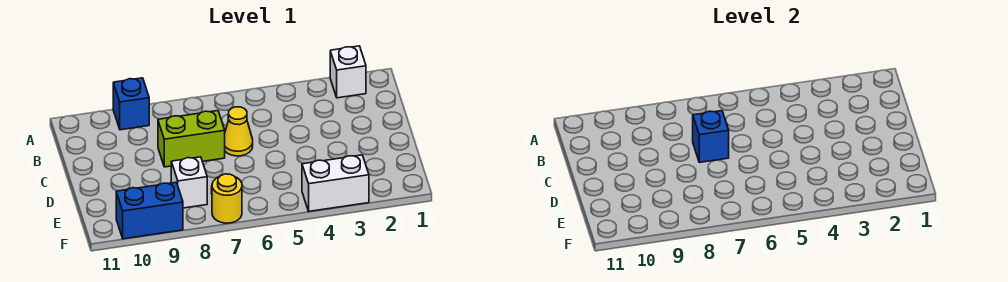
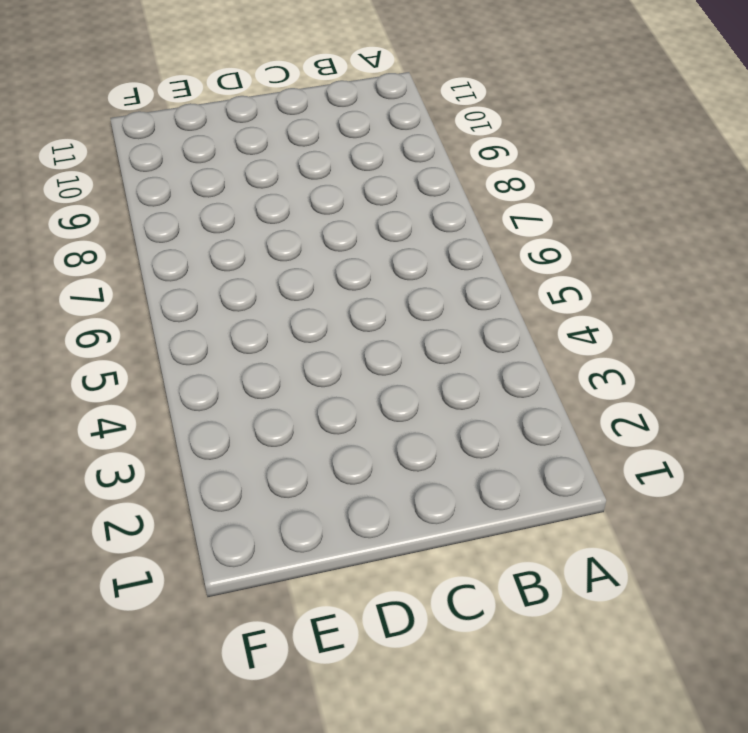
none -> white 1x1 brick [330,46,366,98]
none -> blue 1x1 brick [113,78,149,130]

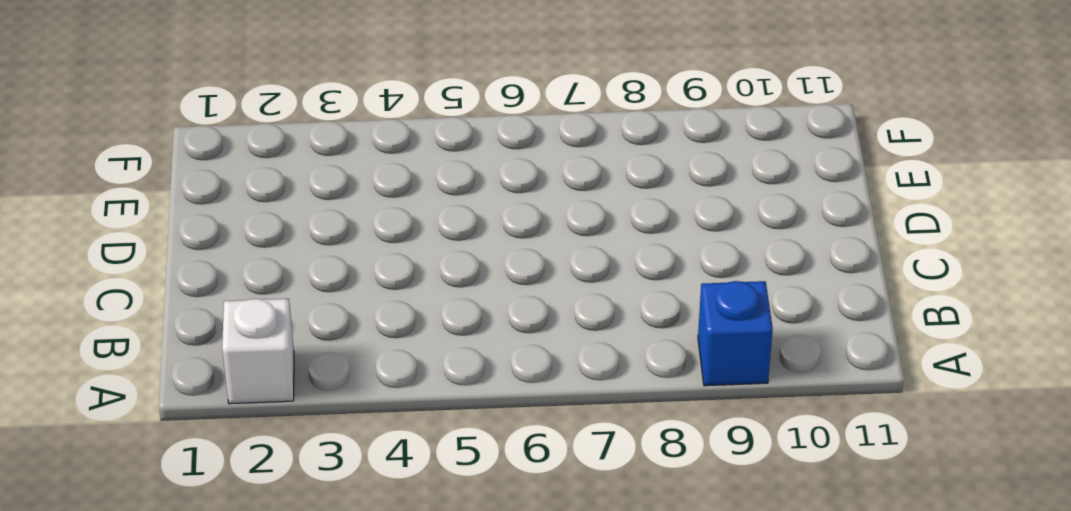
none -> yellow 1x1 cone [225,107,253,156]
none -> lime 1x2 brick [158,111,225,167]

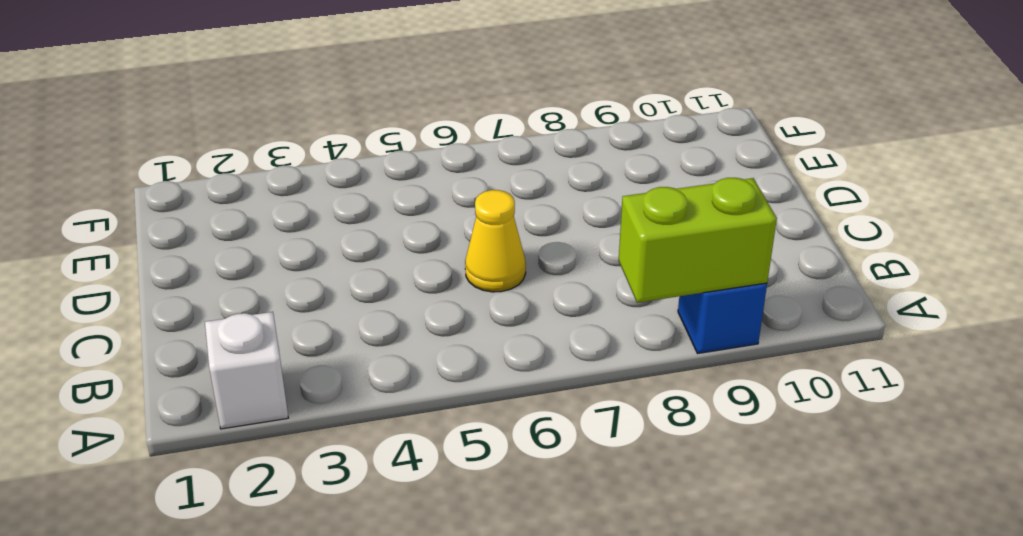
lime 1x2 brick [619,178,777,303] -> lime 1x2 brick moved to [158,111,225,167]
none -> white 1x1 brick [171,157,207,208]
none -> white 1x2 brick [302,155,369,211]

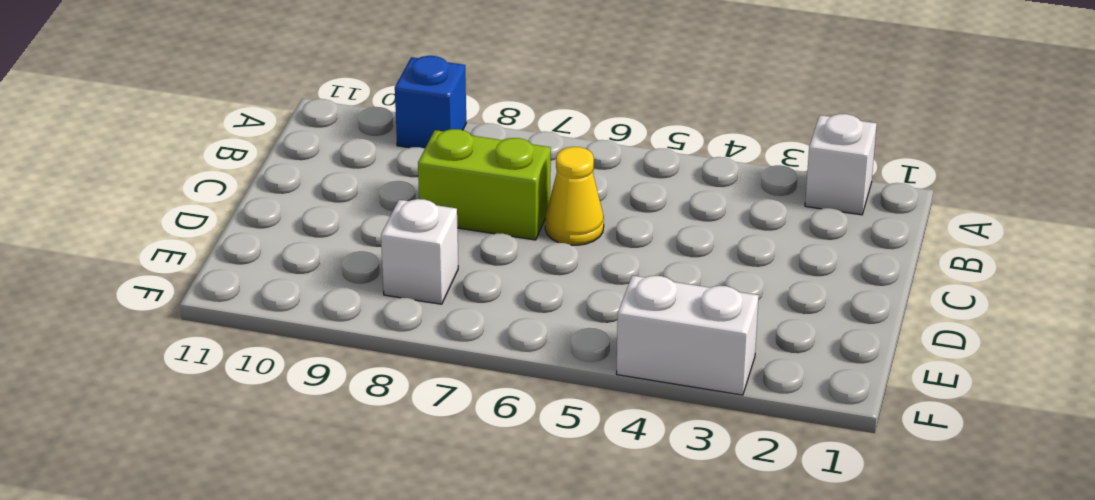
none -> yellow 1x1 round brick [212,174,242,223]
none -> blue 1x2 brick [116,182,183,239]

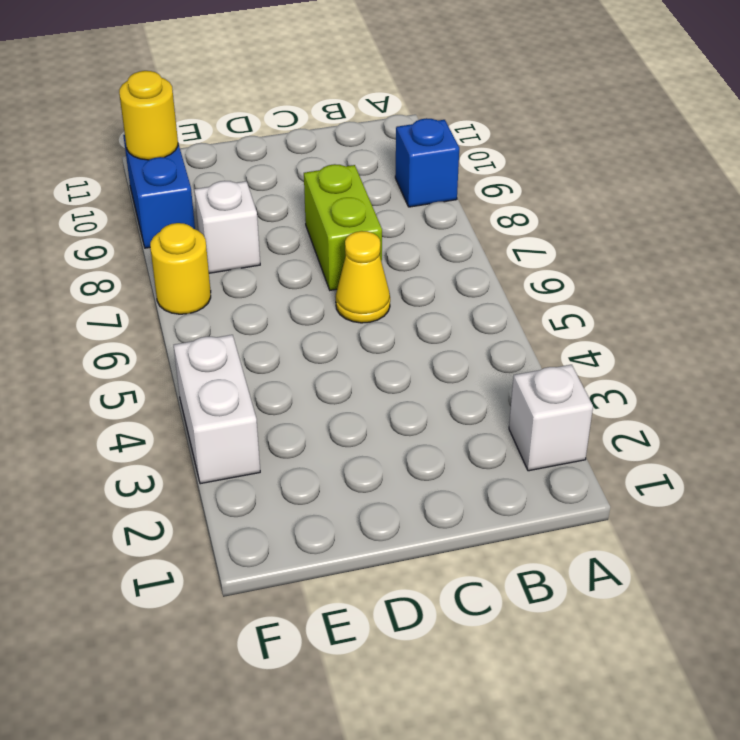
yellow 1x1 round brick [119,71,178,160] -> none
none -> blue 1x1 brick [693,111,729,162]

